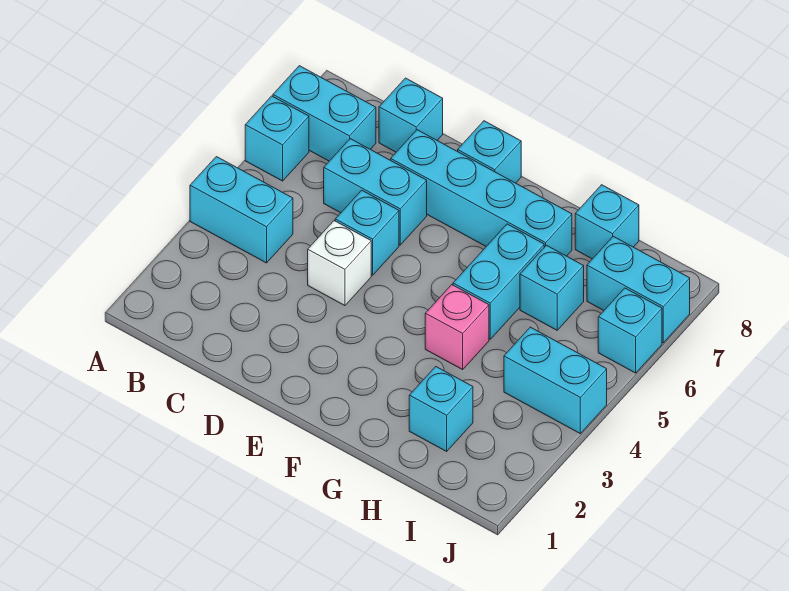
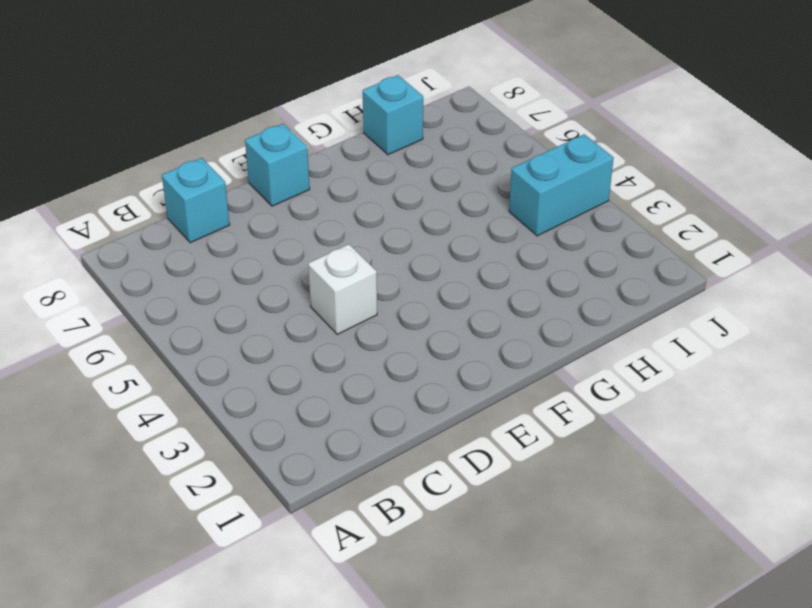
none -> cyan 1x2 brick [190,157,293,263]
none -> cyan 1x1 brick [245,96,309,181]
none -> cyan 1x2 brick [273,66,376,161]

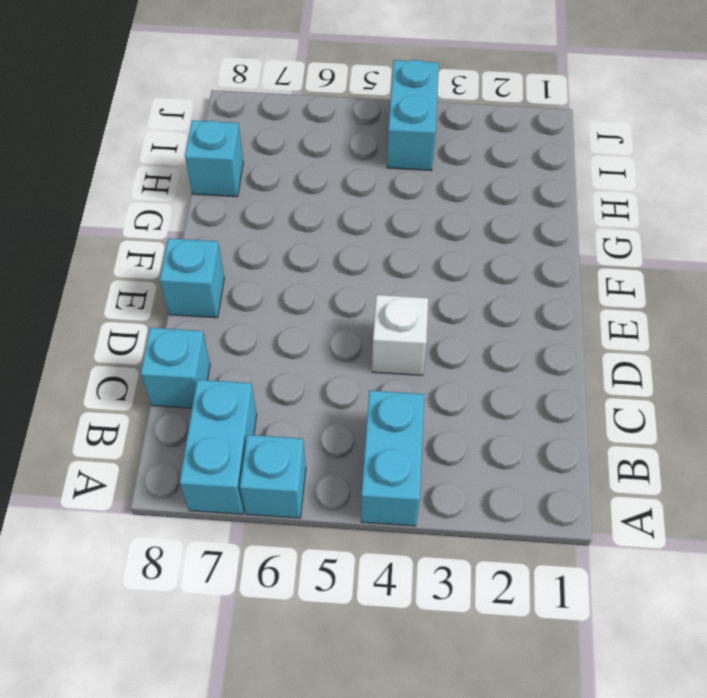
none -> cyan 1x2 brick [324,139,427,245]
none -> cyan 1x1 brick [335,190,399,275]
none -> cyan 1x4 brick [391,130,572,256]

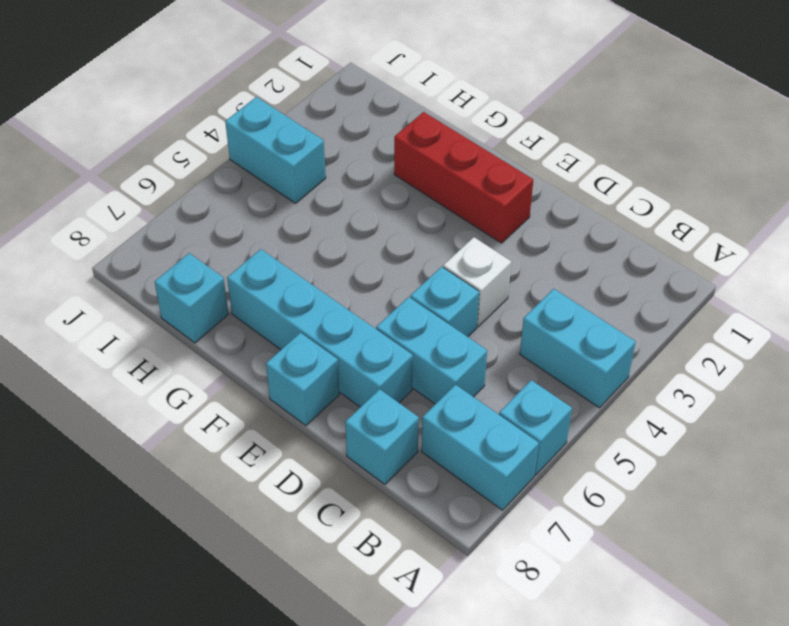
red 1x3 brick [394,112,533,243] -> none
none -> pink 1x1 brick [425,285,489,370]
none -> cyan 1x2 brick [453,224,544,339]
none -> cyan 1x1 brick [409,367,473,451]

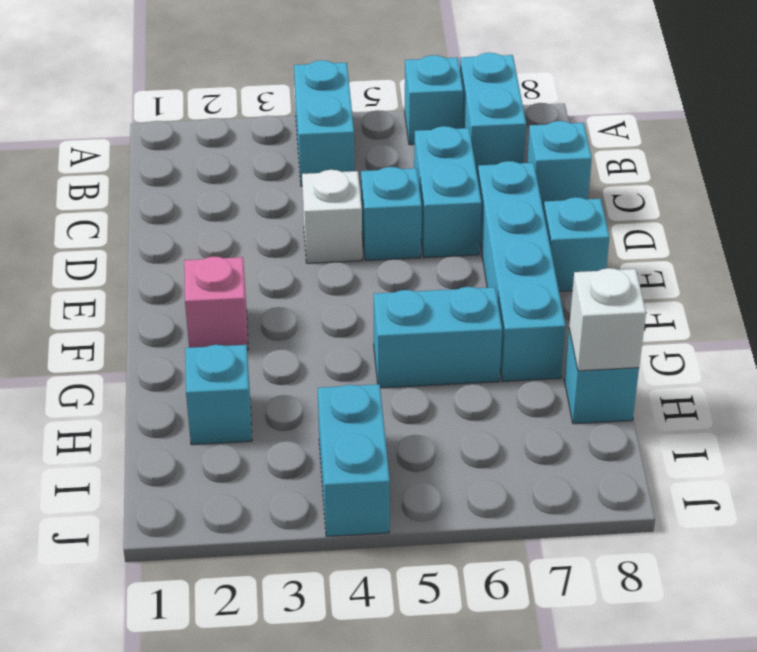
pink 1x1 brick [184,256,248,350] -> pink 1x1 brick moved to [425,285,489,370]
white 1x1 brick [569,268,646,371] -> none
none -> cyan 1x1 brick [520,245,584,330]
none -> cyan 1x2 brick [587,236,690,343]
none -> cyan 1x1 brick [598,288,662,373]

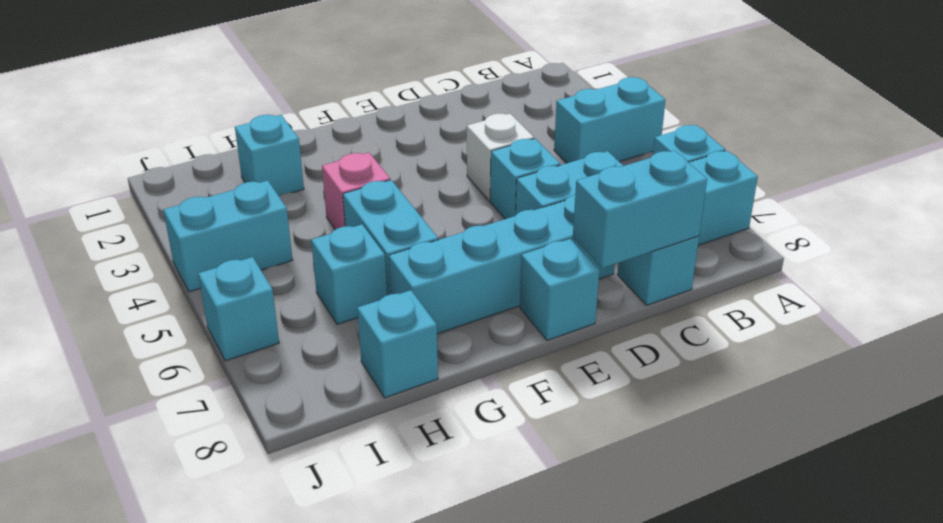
cyan 1x2 brick [573,151,707,268] -> cyan 1x2 brick moved to [587,236,690,343]

